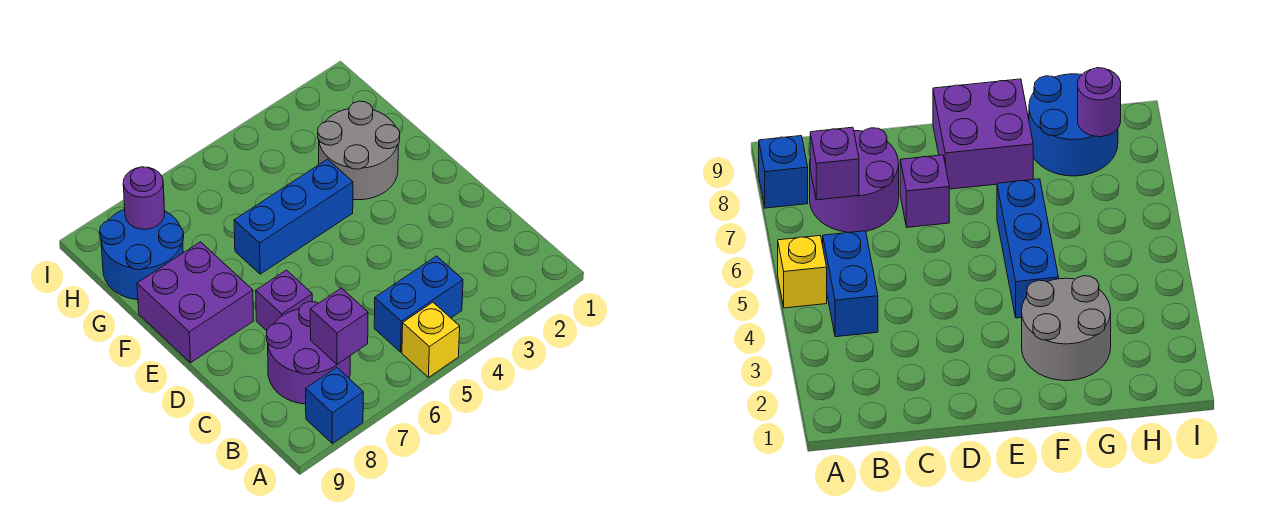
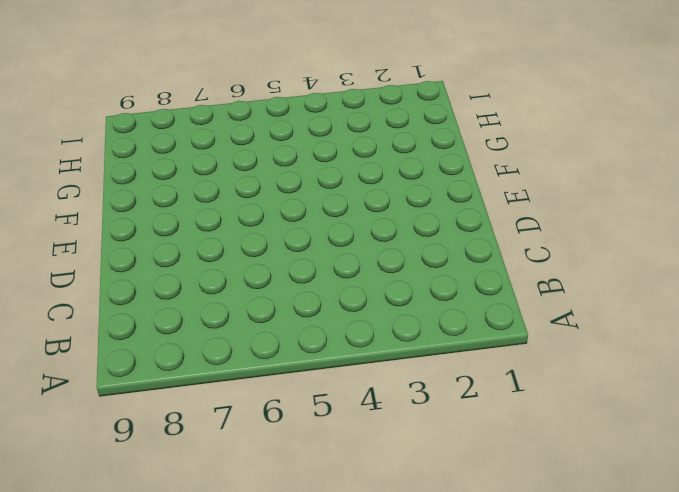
none -> yellow 1x1 brick [402,302,460,377]
none -> blue 1x1 brick [306,367,363,443]

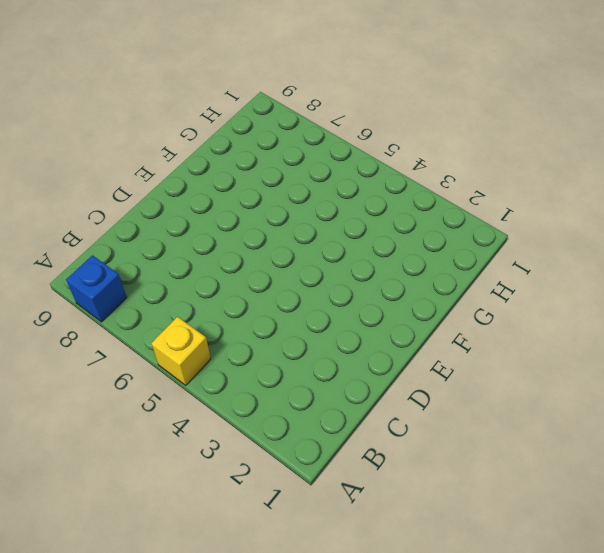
none -> blue 1x2 brick [374,256,463,352]
none -> purple 2x2 round brick [266,302,350,404]

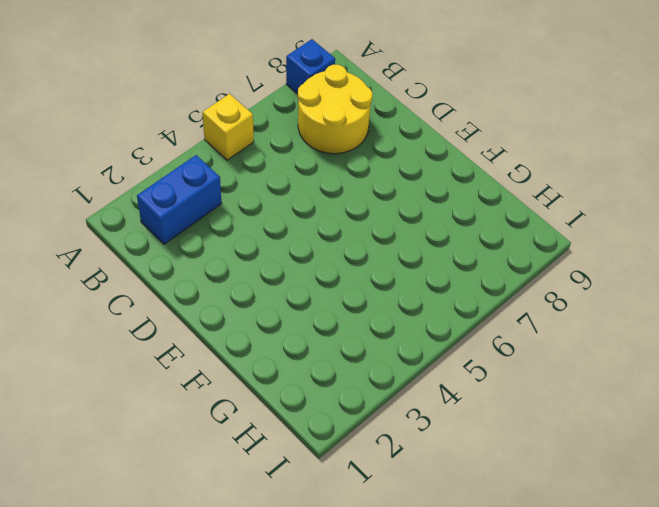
blue 1x2 brick [137,155,222,244] -> blue 1x2 brick moved to [374,256,463,352]
yellow 2x2 round brick [298,64,372,154] -> purple 2x2 round brick [266,302,350,404]
none -> purple 1x1 brick [256,270,312,331]
none -> purple 2x2 brick [137,242,254,363]

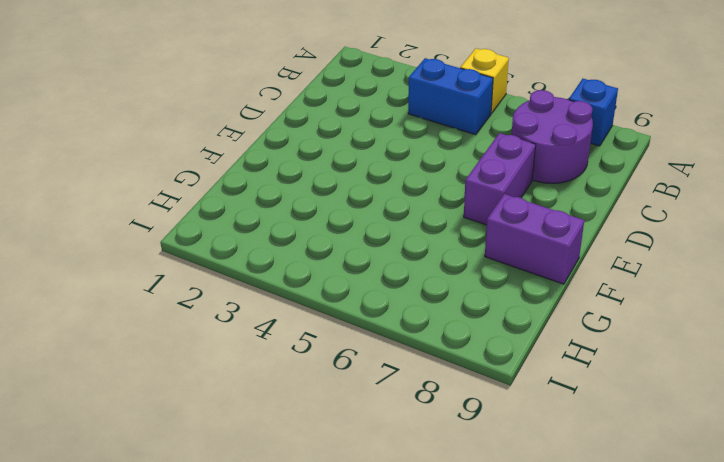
purple 1x2 brick [464,133,536,225] -> purple 1x1 brick [256,270,312,331]
purple 1x2 brick [485,194,584,284] -> purple 2x2 brick [137,242,254,363]
none -> grey 2x2 round brick [318,101,400,200]
none -> blue 1x3 brick [234,159,353,274]

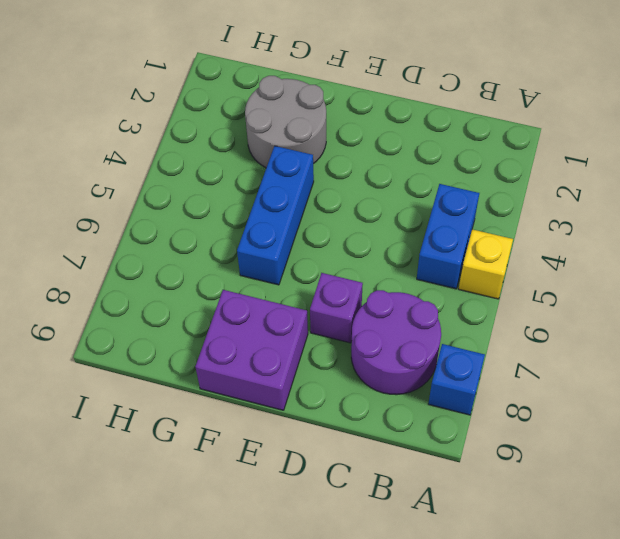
none -> blue 2x2 round brick [100,209,184,300]
none -> purple 1x1 brick [310,288,368,364]

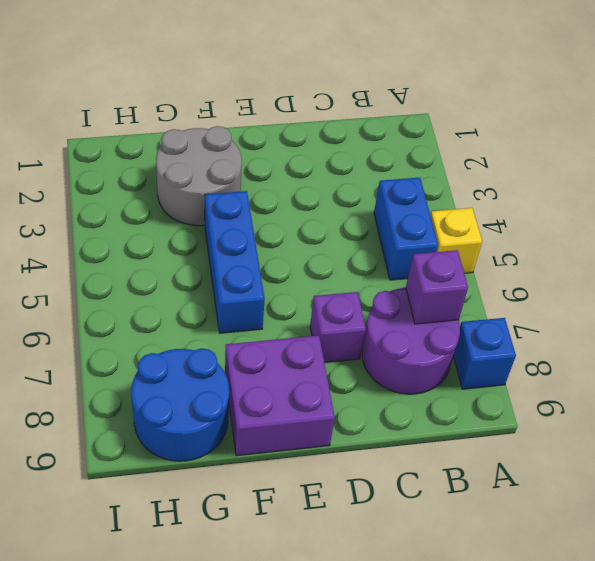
none -> purple 1x1 round brick [123,167,165,229]

